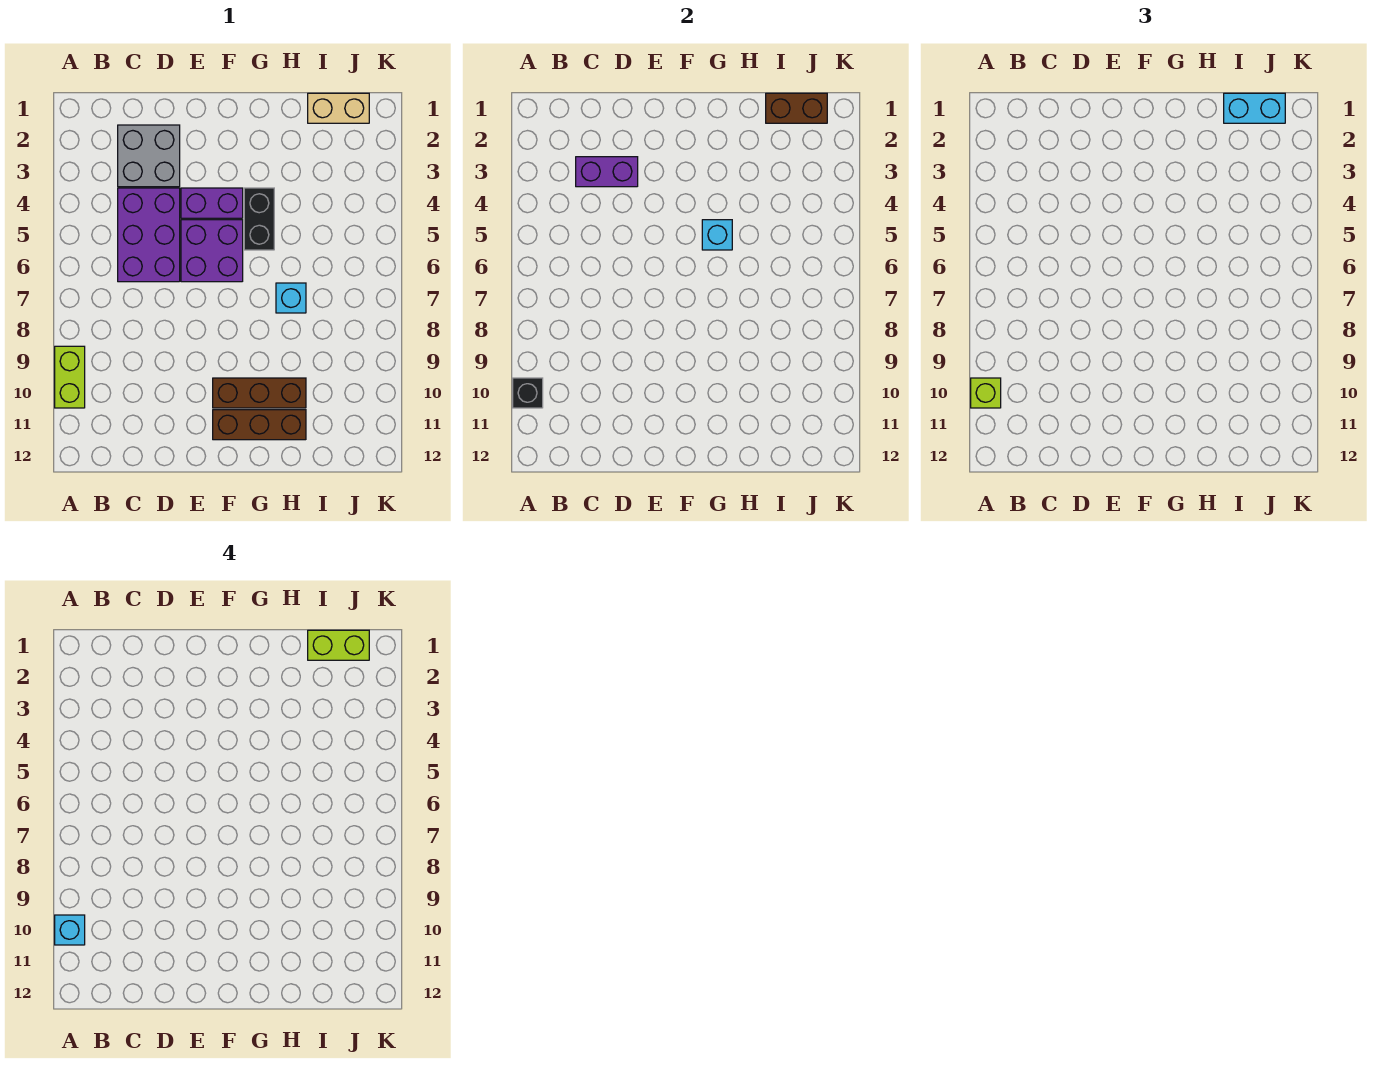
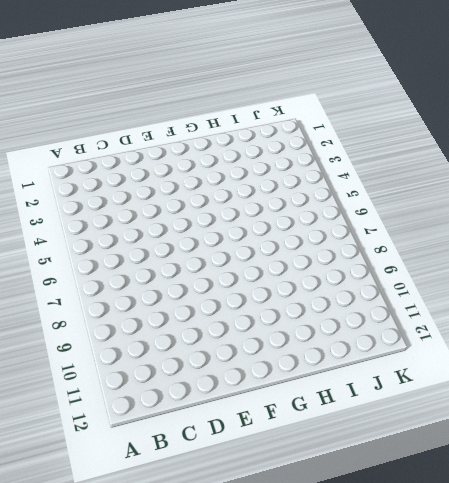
none -> lime 1x2 brick [55,346,85,408]
none -> grey 2x2 brick [118,125,180,187]
none -> purple 2x3 brick [118,188,180,282]

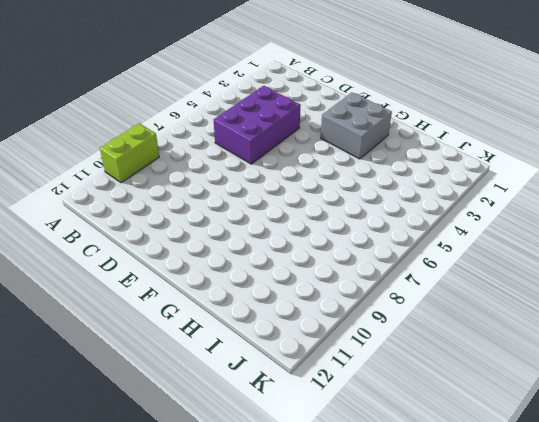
grey 2x2 brick [321,92,392,159] -> grey 2x2 brick moved to [118,125,180,187]
none -> purple 1x2 brick [181,188,243,218]
none -> purple 2x2 brick [181,220,243,282]
none -> brown 1x3 brick [213,378,306,408]

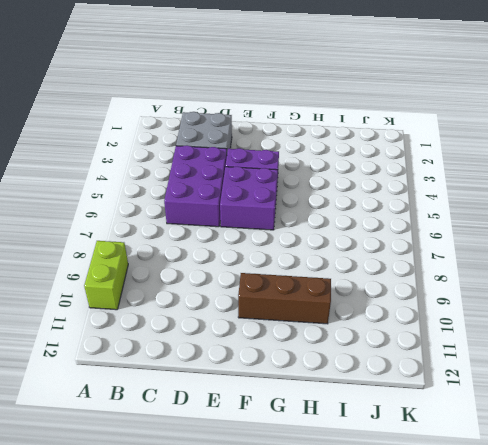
none -> brown 1x3 brick [213,410,306,440]
none -> black 1x2 brick [244,188,274,250]
none -> cyan 1x1 brick [276,283,306,313]

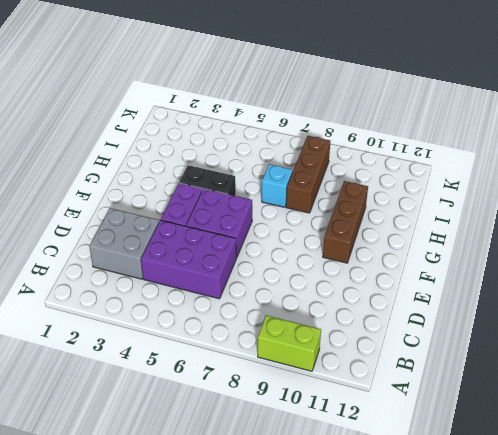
brown 1x3 brick [286,136,330,213] -> brown 1x3 brick moved to [213,410,306,440]
none -> tan 1x2 brick [308,93,369,123]
none -> black 1x1 brick [513,378,543,408]
none -> purple 1x2 brick [576,157,638,187]

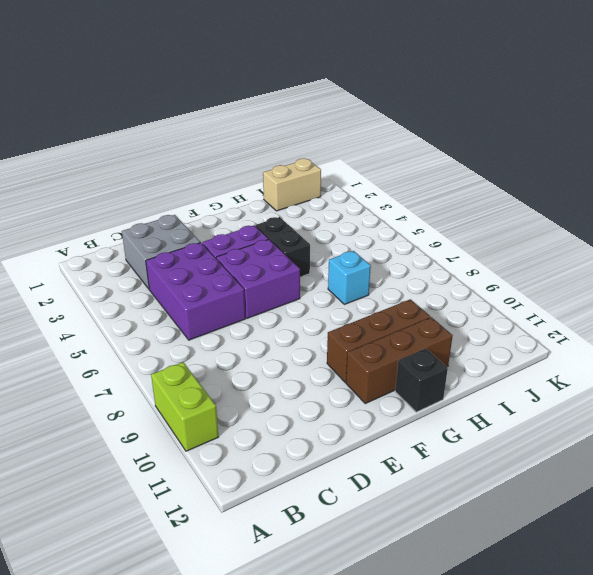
black 1x1 brick [395,348,448,412] -> black 1x1 brick moved to [513,378,543,408]
none -> purple 1x2 brick [576,157,638,187]
none -> cyan 1x1 brick [702,220,732,250]
none -> brown 1x2 brick [766,93,827,123]

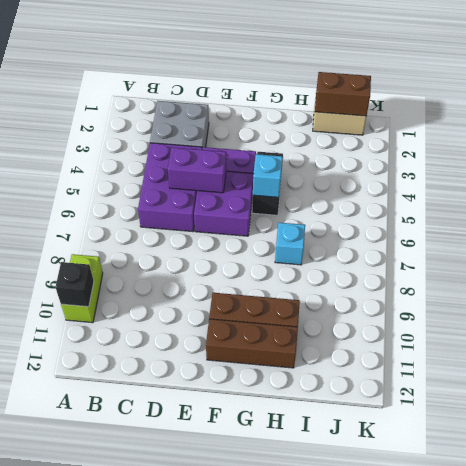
purple 1x2 brick [168,147,226,193] -> purple 1x2 brick moved to [576,157,638,187]
none -> lime 1x1 brick [971,378,1001,408]
none -> cyan 1x2 brick [1224,93,1285,123]
none -> cyan 1x1 brick [55,915,85,945]

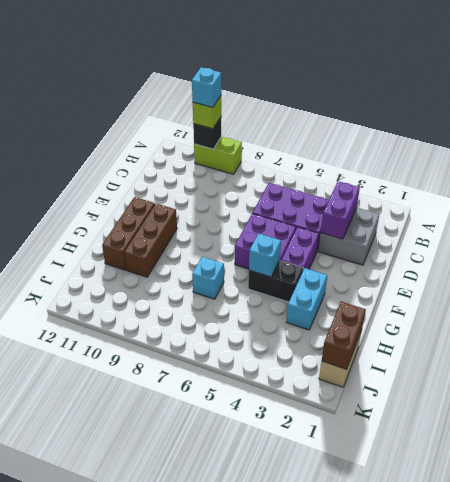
cyan 1x2 brick [286,268,327,330] -> cyan 1x2 brick moved to [1224,93,1285,123]
none -> lime 1x2 brick [308,630,369,660]

